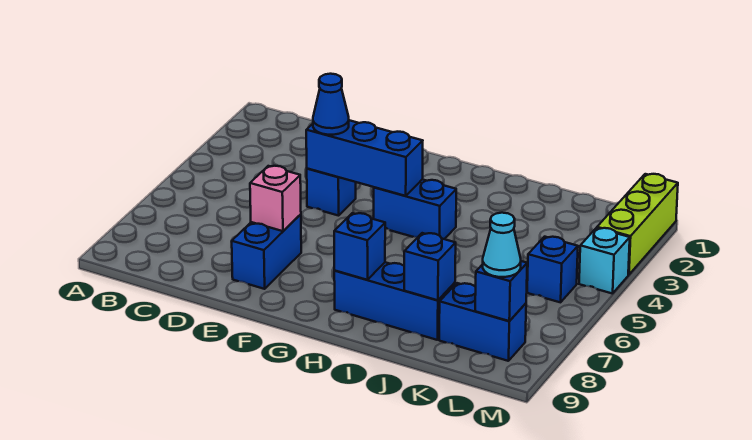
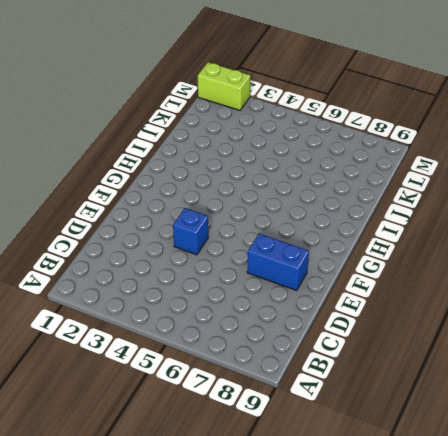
lime 1x2 brick [198,62,250,110] -> lime 1x3 brick [597,174,678,275]
none -> blue 1x2 brick [374,179,456,239]
none -> blue 1x3 brick [334,262,455,340]
none -> blue 1x2 brick [439,283,526,361]

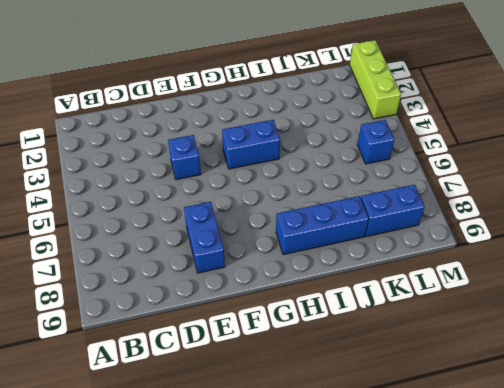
none -> cyan 1x1 brick [579,228,630,294]
none -> blue 1x3 brick [306,120,423,196]
none -> pink 1x1 brick [250,166,301,231]

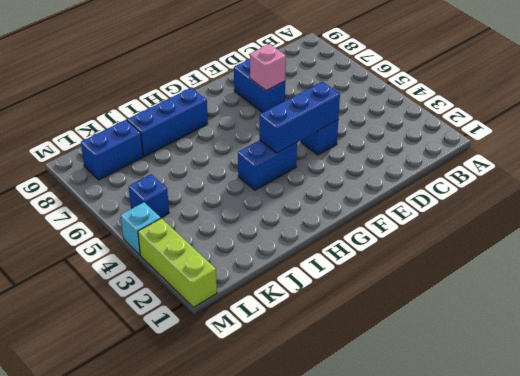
none -> blue 1x1 brick [334,213,385,280]
none -> blue 1x1 brick [404,233,456,300]
none -> blue 1x1 brick [475,261,527,321]

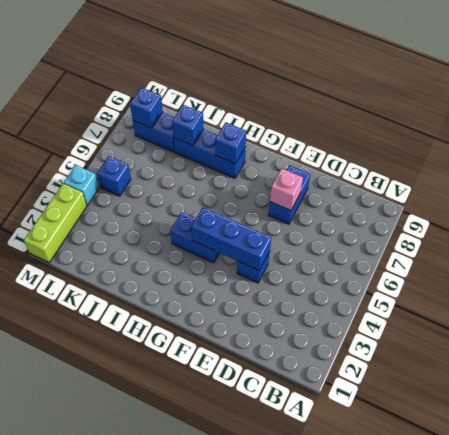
none -> blue 1x1 cone [313,74,349,135]
none -> cyan 1x1 cone [483,213,521,277]

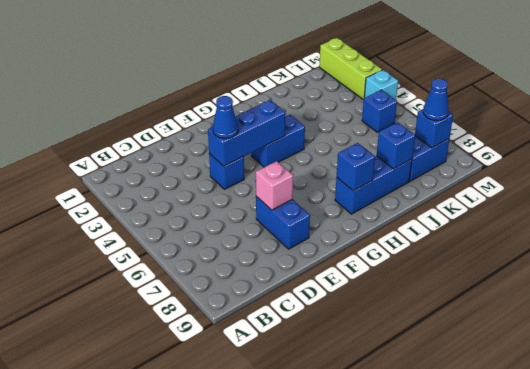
blue 1x1 cone [423,79,449,121] -> cyan 1x1 cone [483,213,521,277]

